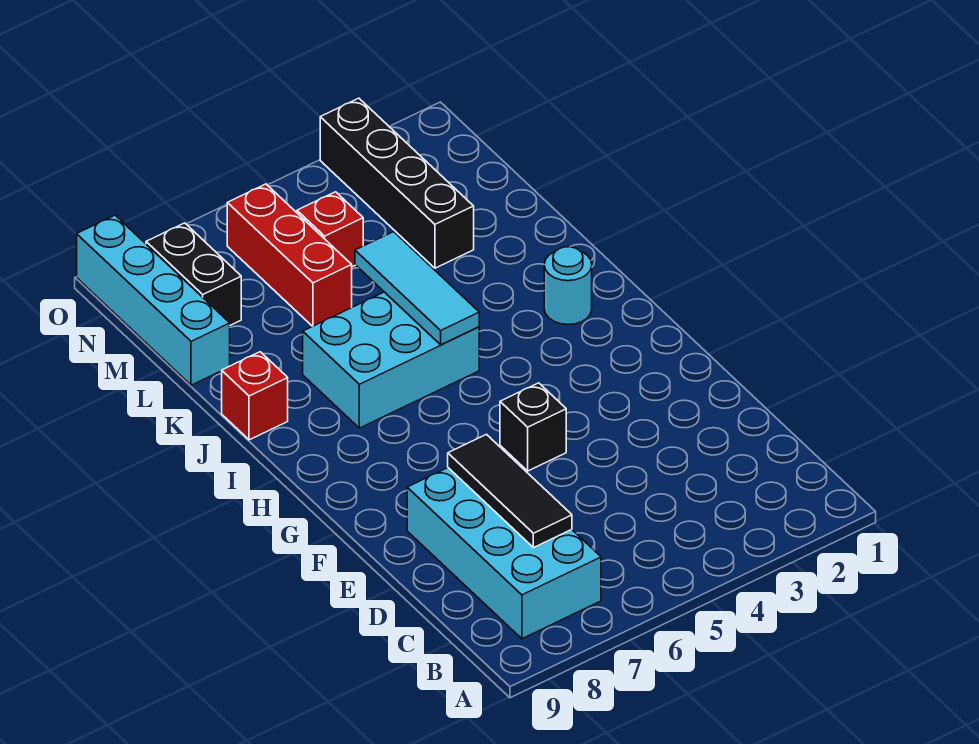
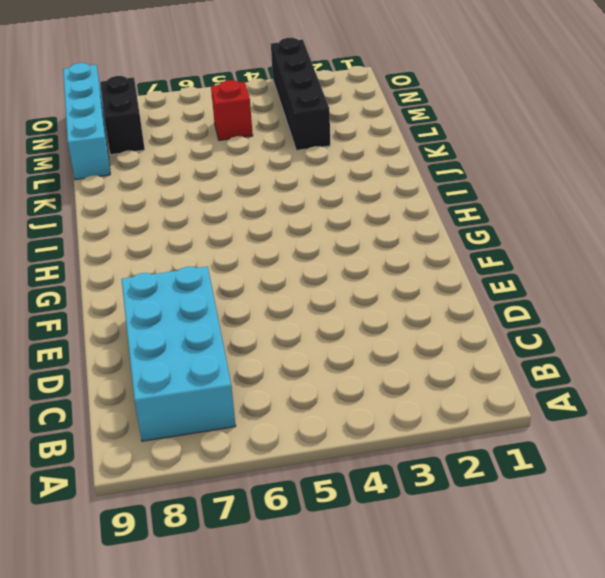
none -> black 1x1 brick [500,383,566,471]
none -> cyan 1x1 round brick [544,247,592,325]
none -> cyan 2x3 brick [303,292,479,428]

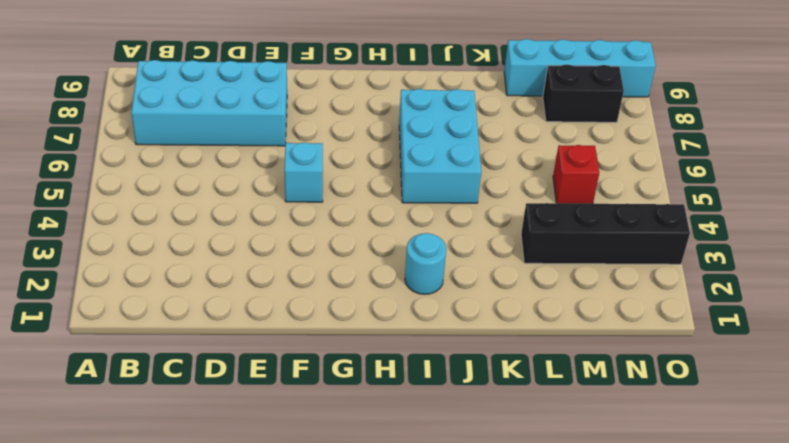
cyan 1x1 brick [284,143,323,202] -> black 1x1 brick [500,383,566,471]
none -> red 1x1 brick [222,352,288,440]
none -> red 1x3 brick [227,184,352,326]
none -> black 1x3 tile [448,434,572,548]

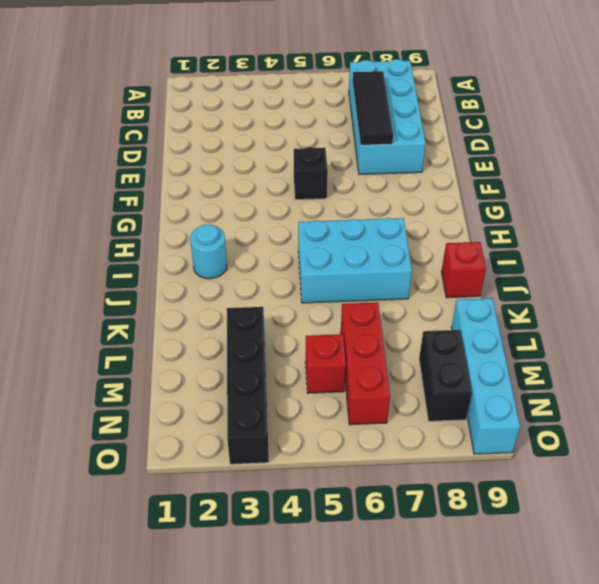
none -> cyan 1x3 tile [355,232,479,345]

